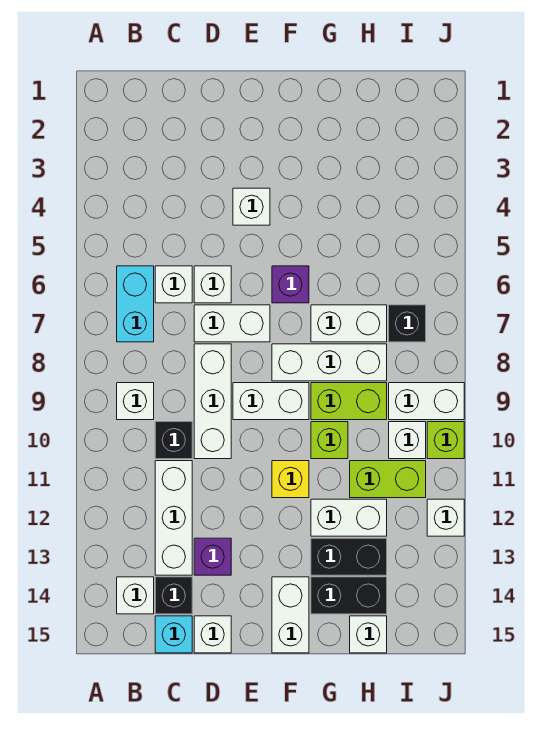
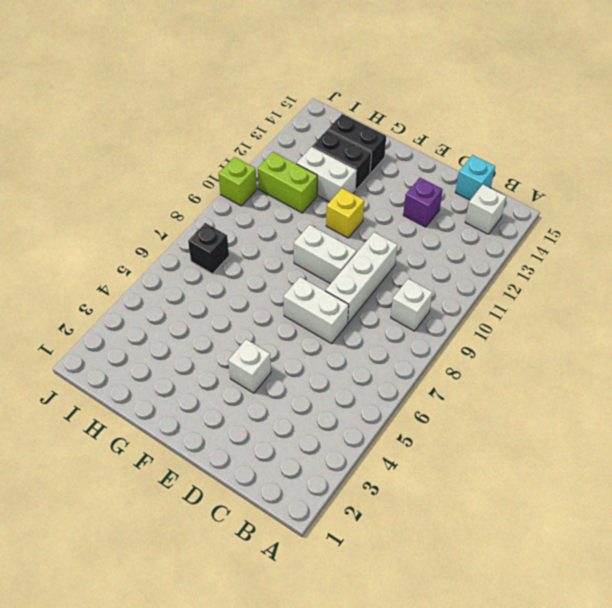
none -> cyan 1x2 brick [117,266,154,342]
none -> white 1x1 brick [155,266,192,303]
none -> black 1x1 brick [155,422,192,459]
none -> white 1x3 brick [155,461,192,575]

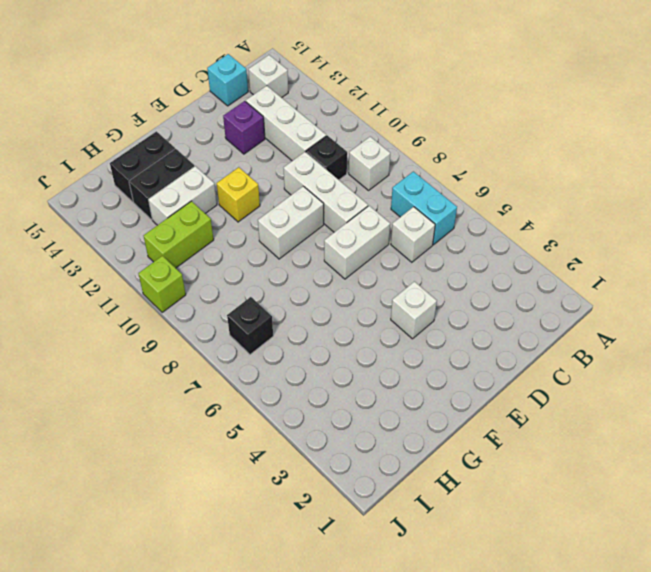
none -> black 1x1 brick [155,577,192,614]
none -> white 1x1 brick [194,266,231,303]
none -> white 1x1 brick [194,616,231,653]
none -> purple 1x1 brick [272,266,309,303]

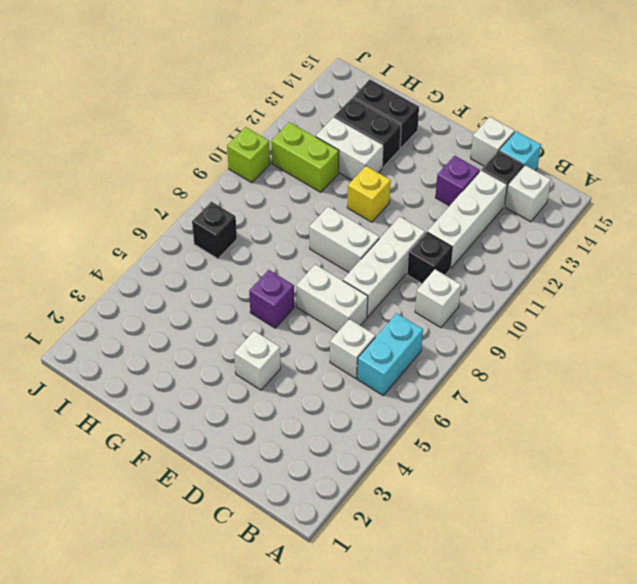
none -> white 1x1 brick [194,266,231,303]
none -> white 1x3 brick [272,344,387,381]
none -> white 1x2 brick [272,577,309,653]
none -> white 1x2 brick [311,305,387,342]

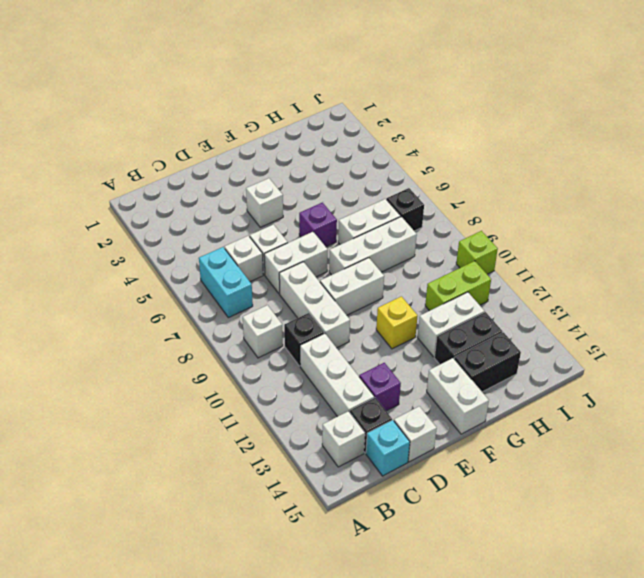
none -> lime 1x2 brick [311,383,387,420]
none -> lime 1x1 brick [311,422,348,459]
none -> white 1x1 brick [350,616,387,653]
none -> white 1x2 brick [389,383,464,420]

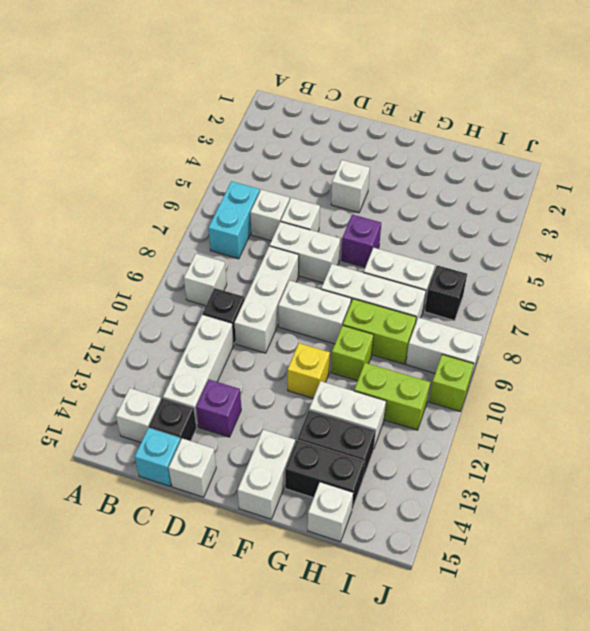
none -> white 1x1 brick [389,422,426,459]
none -> white 1x1 brick [427,499,464,536]

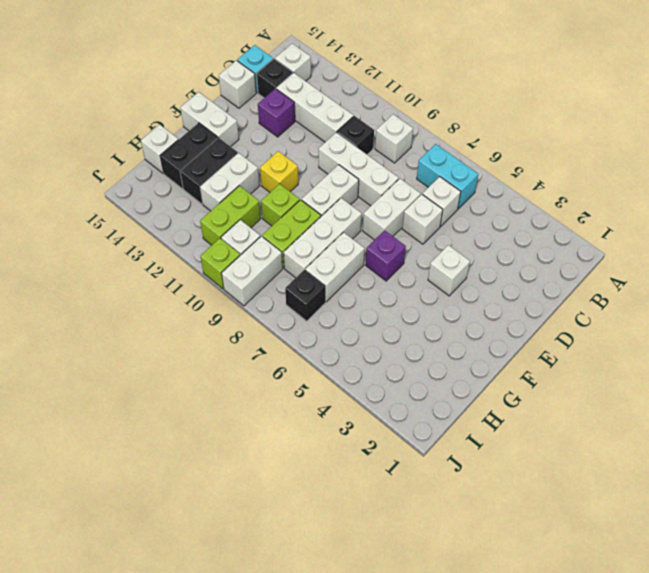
none -> white 1x1 brick [427,499,464,536]

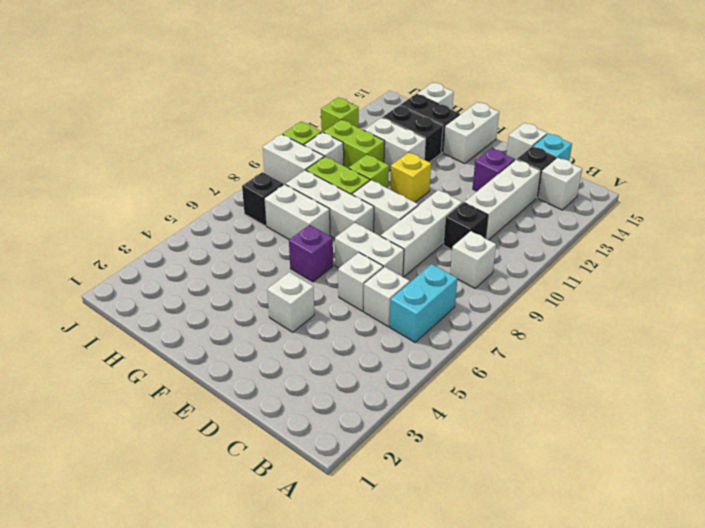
lime 1x1 brick [321,98,359,132] -> white 1x1 brick [427,499,464,536]

